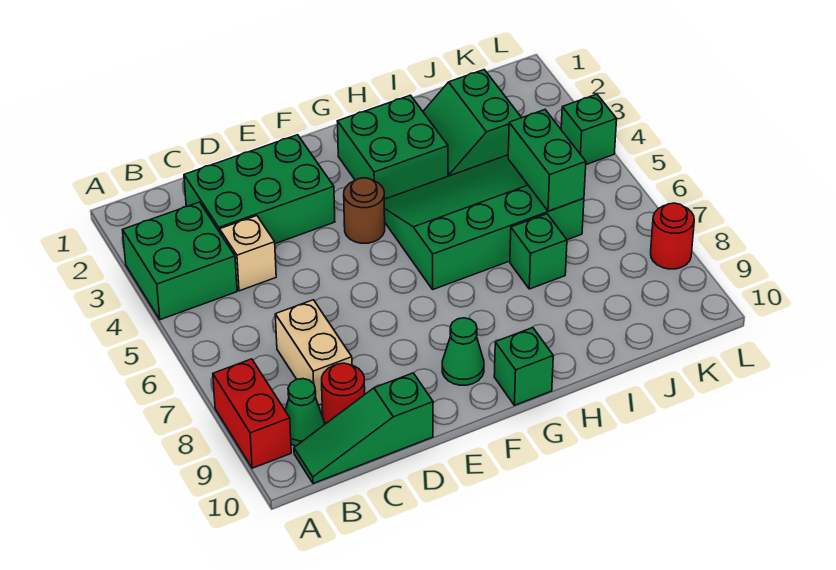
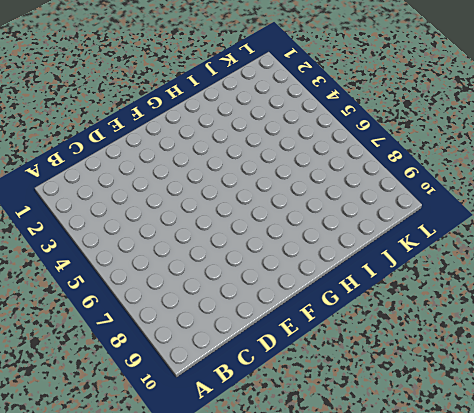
none -> green 2x2 brick [123,202,237,320]
none -> red 1x2 brick [213,359,291,468]
none -> green 1x1 cone [285,379,325,446]

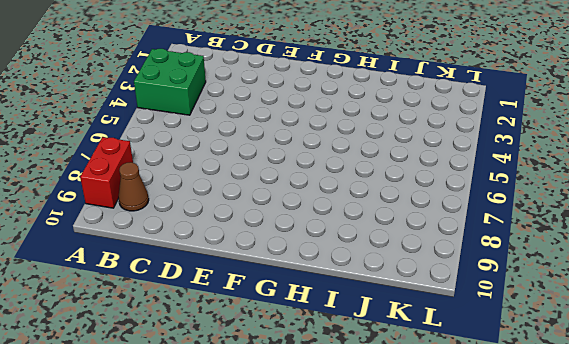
brown 1x1 cone [118,162,149,211] -> green 1x1 cone [285,379,325,446]
none -> green 1x3 slope [294,373,433,483]
none -> green 2x3 brick [184,135,335,244]
none -> tan 1x1 brick [220,216,276,291]

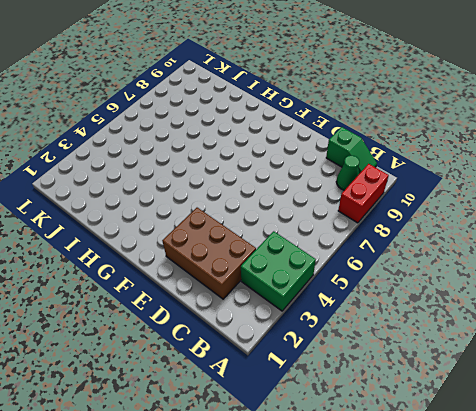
green 1x2 slope [326,127,377,174] -> green 1x3 slope [294,373,433,483]
brown 2x3 brick [162,208,256,299] -> green 2x3 brick [184,135,335,244]
none -> tan 1x1 brick [220,216,276,291]
none -> tan 1x2 brick [275,300,352,405]
none -> red 1x1 round brick [322,363,365,424]

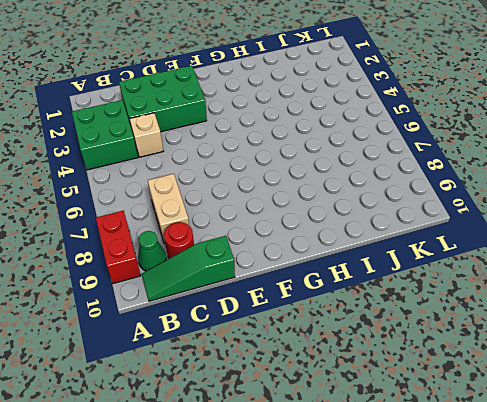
none -> brown 1x1 round brick [344,178,385,243]
none -> green 1x1 cone [442,318,484,385]
none -> green 2x2 brick [337,95,448,199]

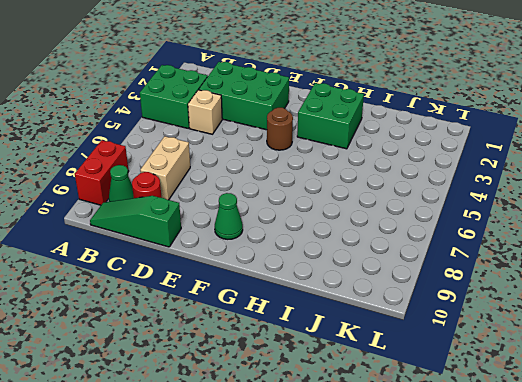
none -> green 3x4 slope [384,155,584,289]
none -> green 1x1 brick [494,328,553,405]
none -> green 2x2 slope [423,70,521,176]

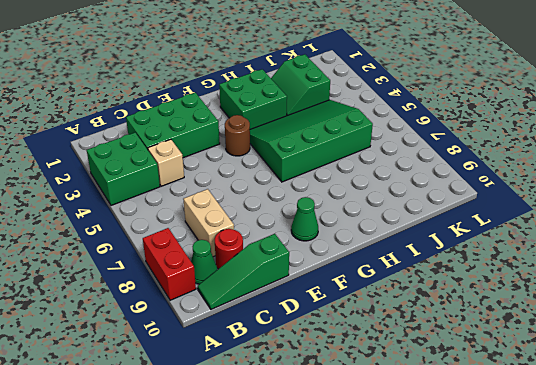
none -> green 1x1 brick [494,328,553,405]
none -> green 1x1 brick [510,214,567,289]
none -> green 1x1 brick [561,94,617,164]

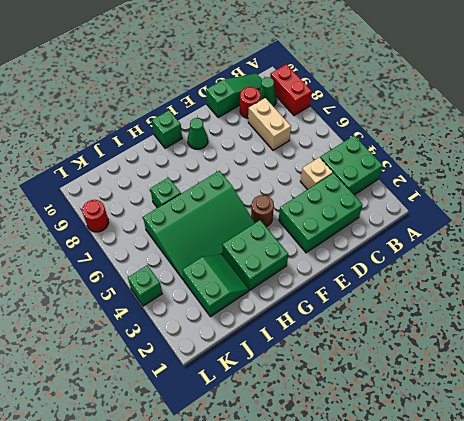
none -> green 1x2 brick [508,110,586,211]

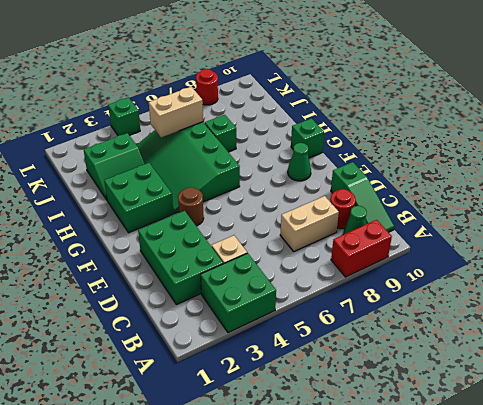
tan 1x2 brick [149,87,203,138] -> green 1x2 brick [508,110,586,211]

